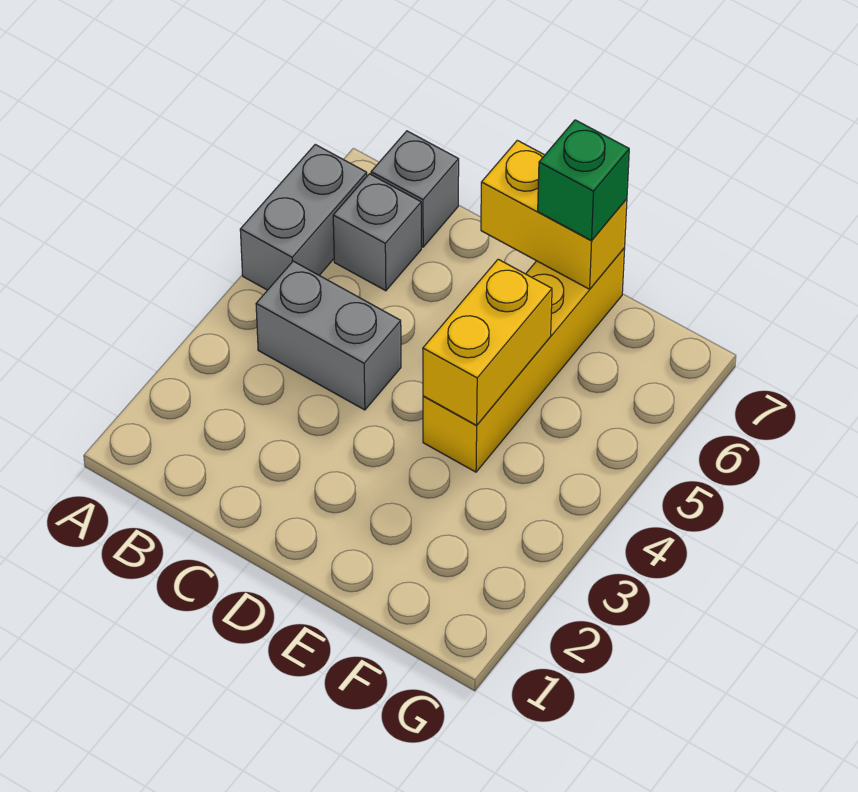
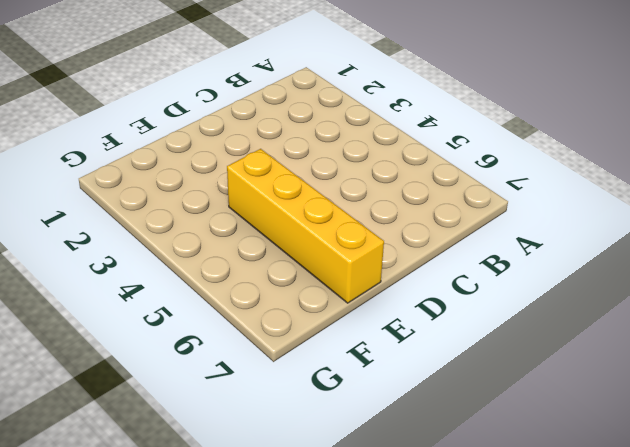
none -> grey 1x2 brick [240,145,367,290]
none -> grey 1x2 brick [256,261,401,410]

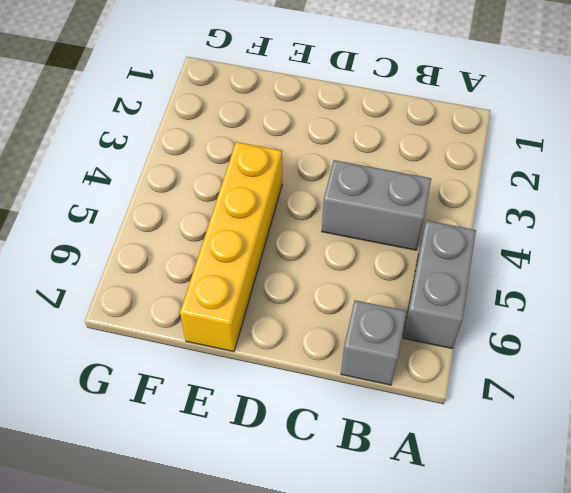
none -> grey 1x1 brick [333,174,421,291]
none -> yellow 1x2 brick [481,140,627,289]

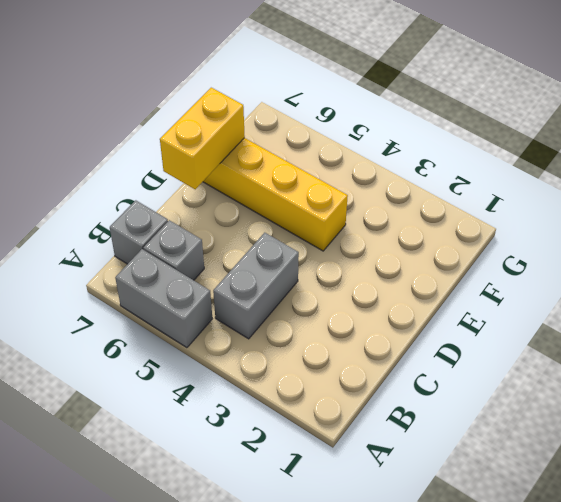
none -> yellow 1x2 brick [423,259,552,425]
none -> green 1x1 brick [538,120,629,241]

